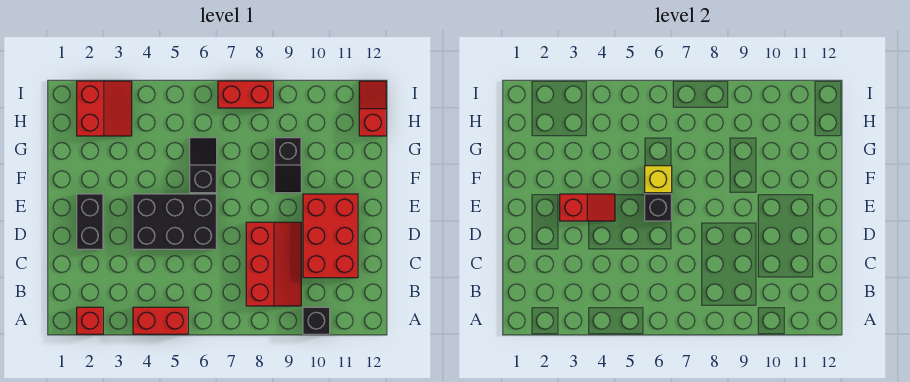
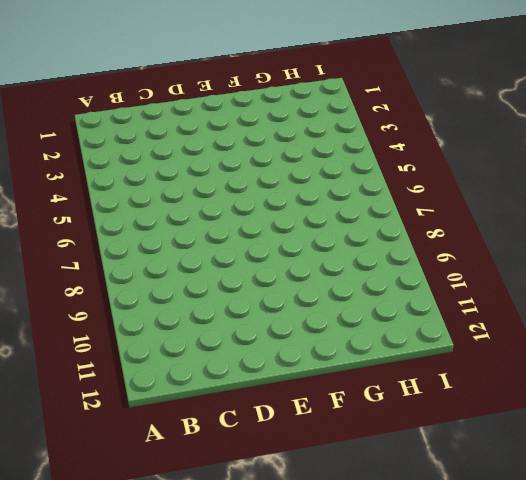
none -> red 1x1 brick [77,307,103,334]
none -> red 1x2 brick [133,307,188,334]
none -> black 1x1 brick [303,307,330,334]

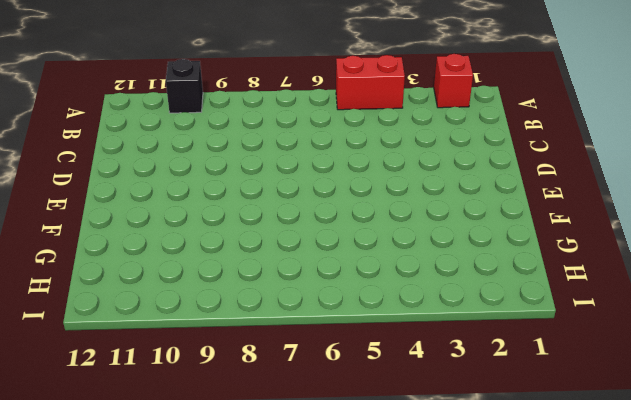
none -> red 2x3 slope [246,222,301,306]
none -> red 2x3 brick [303,194,358,278]
none -> black 1x2 brick [77,194,103,249]

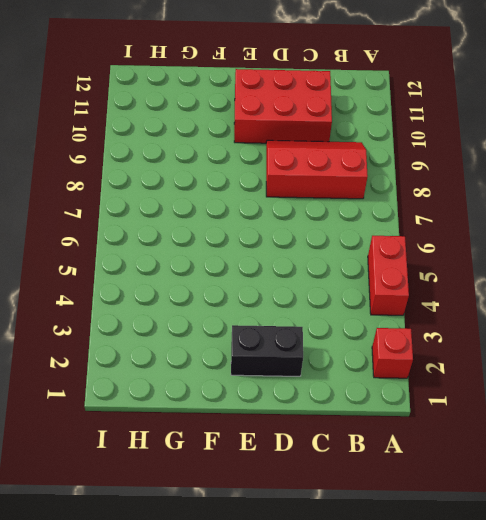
none -> black 1x1 brick [303,307,330,334]
none -> black 2x3 brick [133,194,217,249]
none -> black 1x2 slope [190,138,217,193]

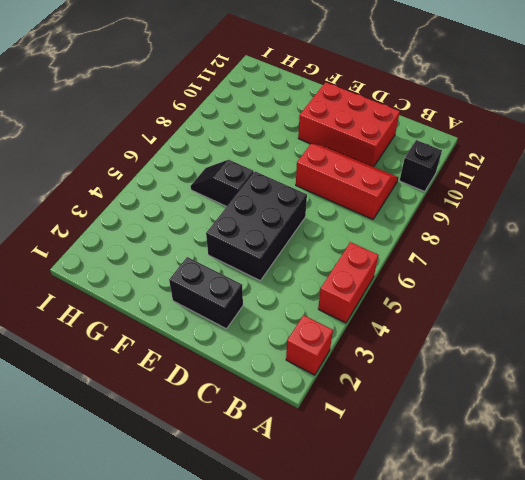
none -> black 1x2 slope [275,138,301,193]
none -> red 2x2 slope [77,81,132,136]
none -> red 1x2 slope [359,81,386,136]

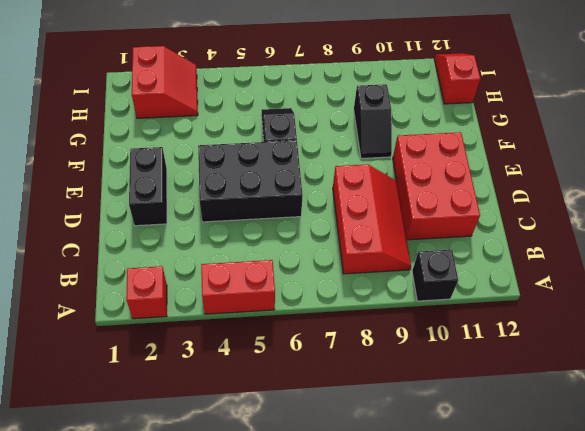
none -> red 1x2 brick [218,81,273,108]
none -> red 1x2 slope [560,194,615,221]
none -> black 1x1 brick [645,194,672,221]

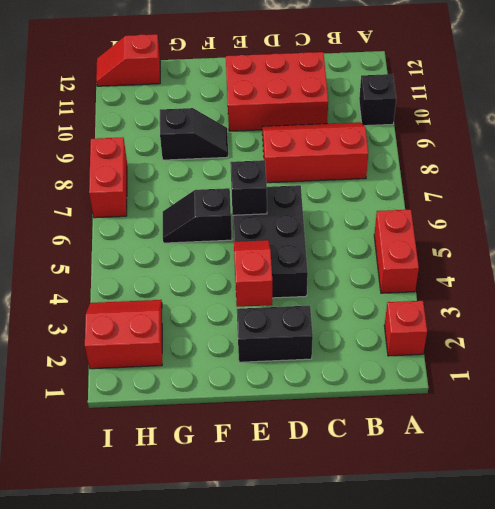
none -> yellow 1x1 brick [645,166,672,193]

